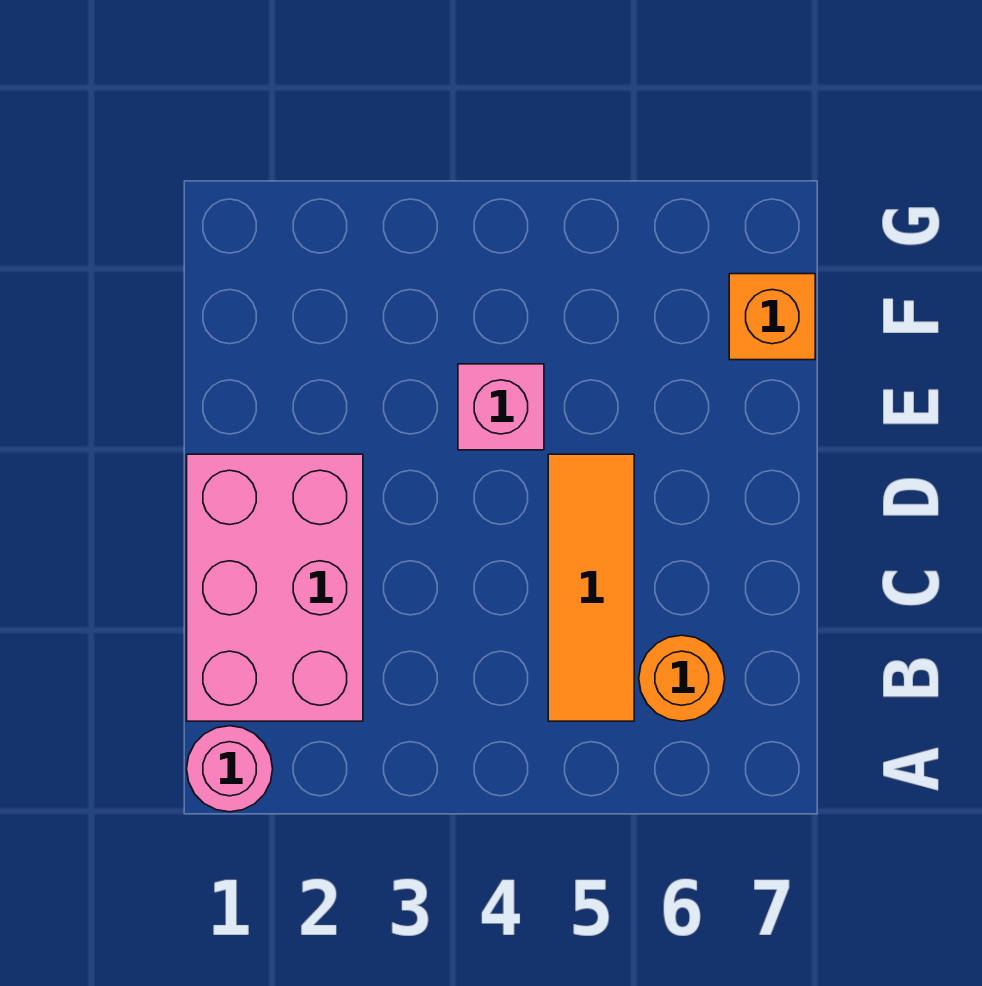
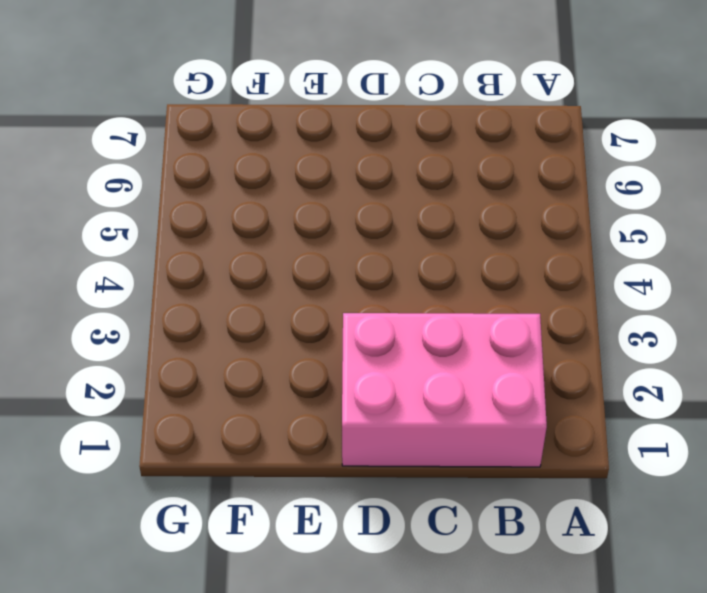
none -> pink 1x1 round brick [187,726,273,812]
none -> orange 1x3 tile [548,454,634,721]

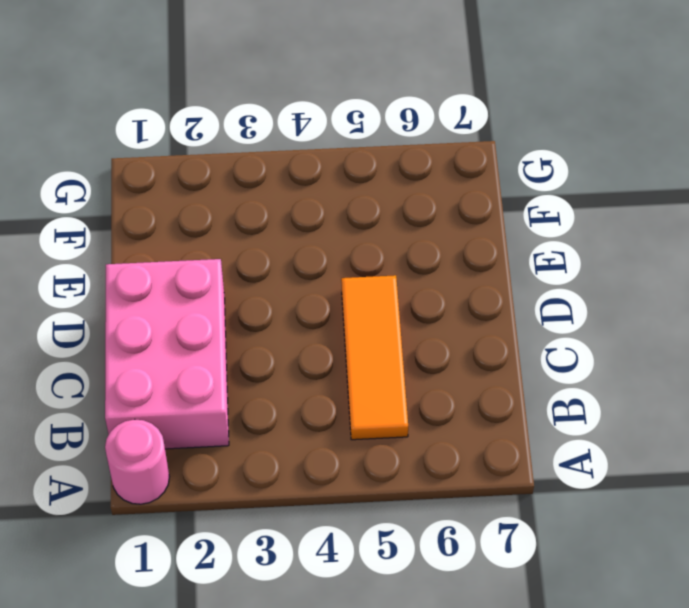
none -> orange 1x1 round brick [639,635,725,721]
none -> pink 1x1 brick [458,364,544,450]

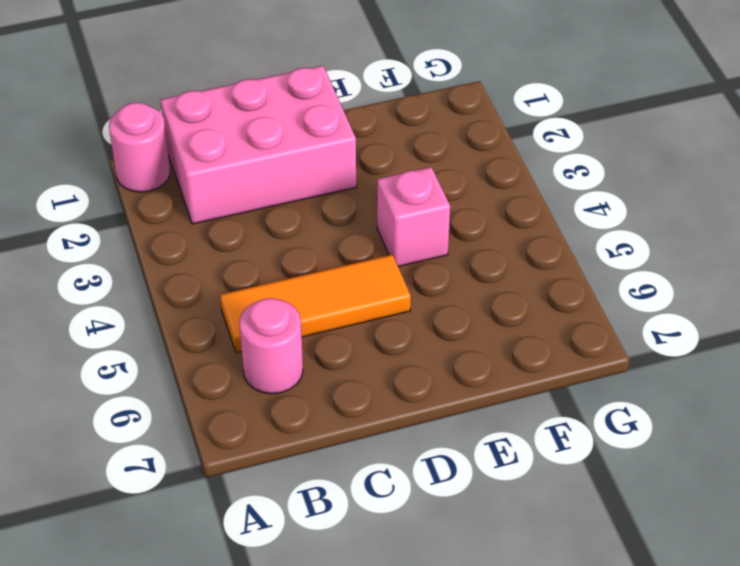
pink 1x1 round brick [239,298,303,394] -> orange 1x1 round brick [639,635,725,721]
none -> orange 1x1 brick [729,274,815,360]

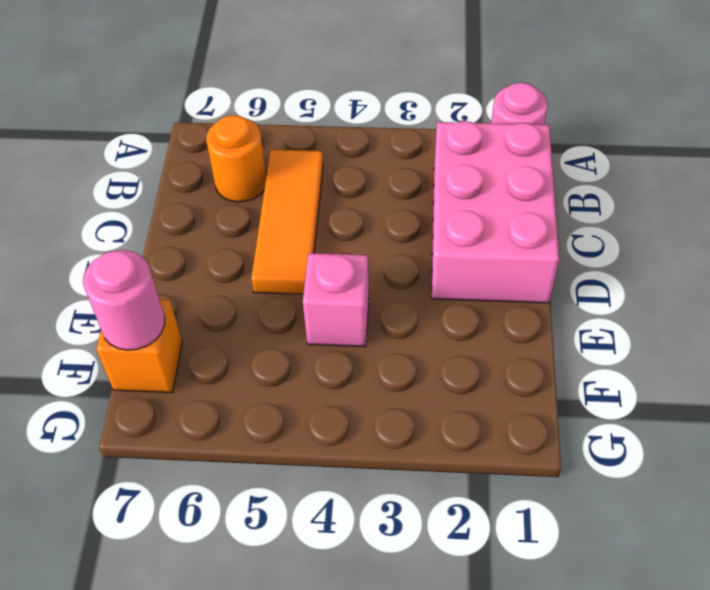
pink 1x1 round brick [83,250,165,350] -> none

